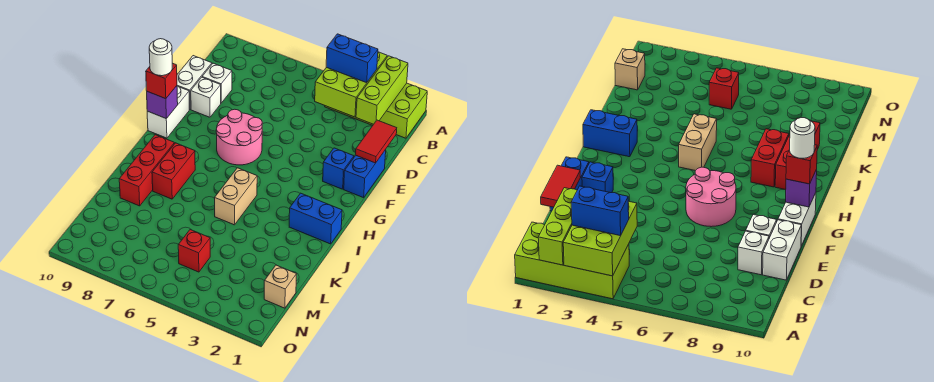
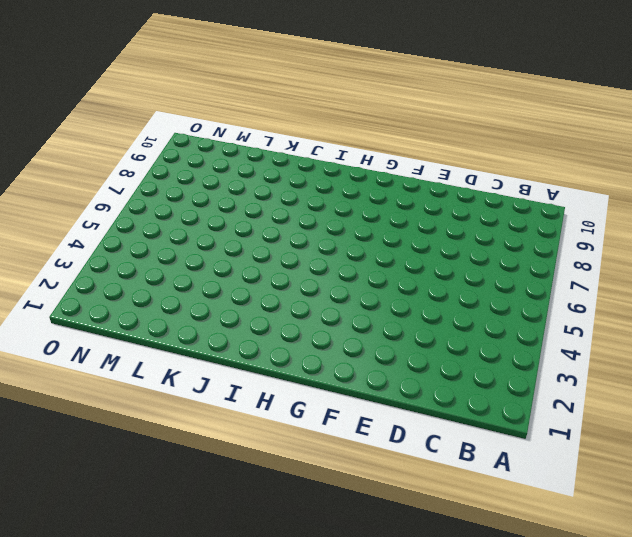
none -> lime 2x4 brick [325,83,427,138]
none -> white 1x1 brick [202,63,232,103]
none -> white 1x2 brick [177,56,212,109]

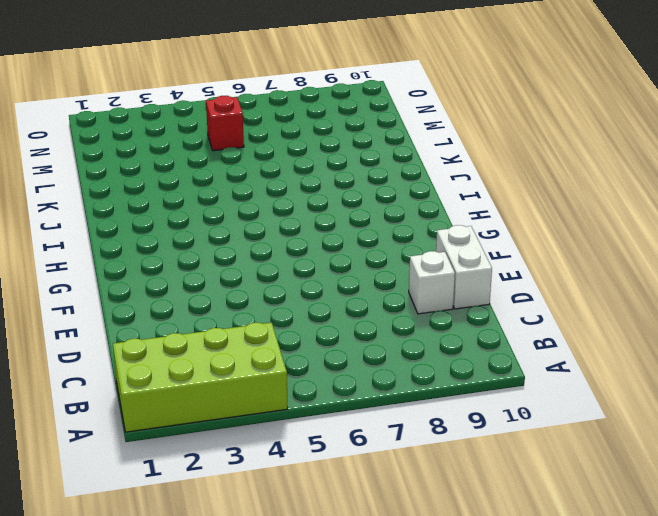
none -> blue 1x2 brick [344,150,386,198]
none -> white 1x1 brick [191,77,221,117]
none -> blue 1x1 brick [323,148,354,189]

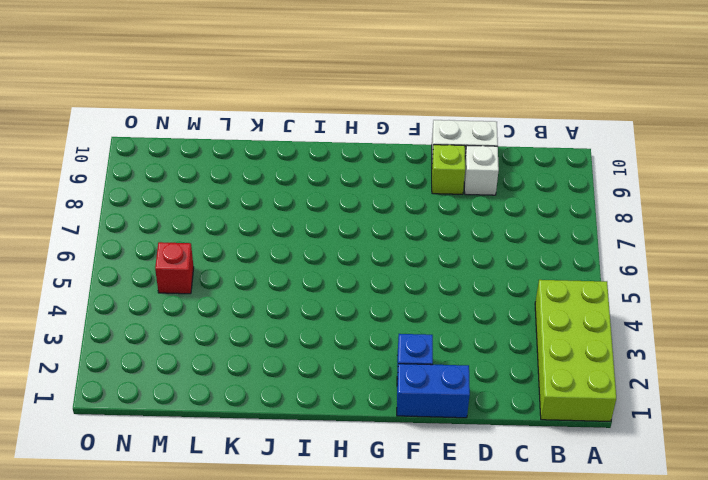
lime 1x1 brick [432,145,465,194] -> white 1x1 brick [191,77,221,117]
none -> pink 2x2 round brick [216,109,262,165]
none -> white 1x2 brick [147,86,189,138]
none -> blue 1x2 brick [289,193,342,244]

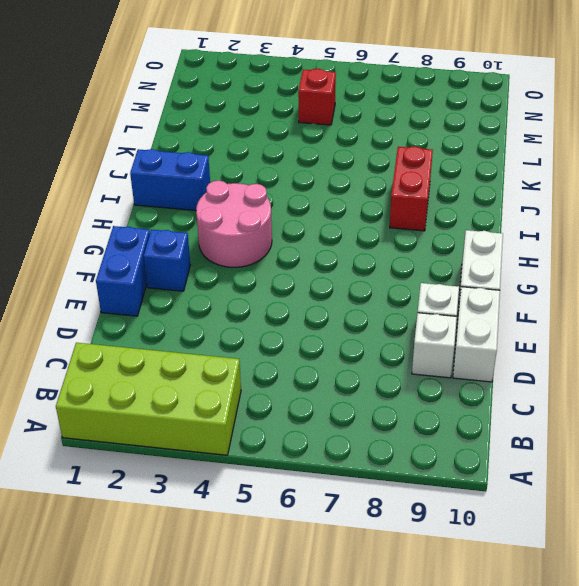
pink 2x2 round brick [196,181,272,267] -> pink 2x2 round brick moved to [216,109,262,165]
none -> tan 1x2 brick [215,168,257,225]
none -> red 1x3 brick [119,135,174,206]
none -> tan 1x1 brick [264,265,297,308]

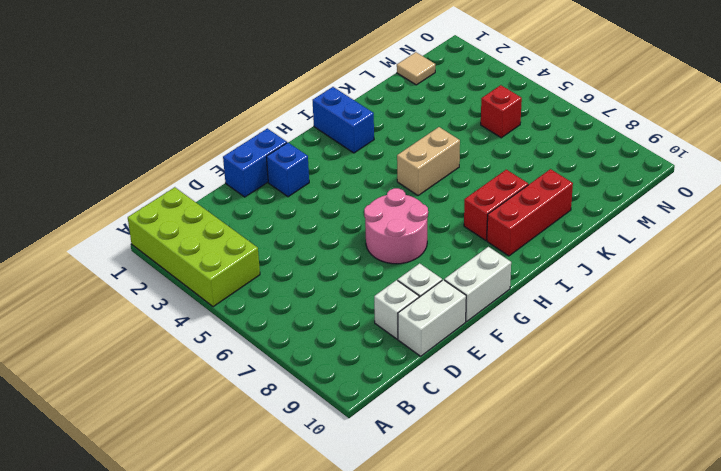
tan 1x1 tile [397,52,435,85] -> tan 1x1 brick [264,265,297,308]
none -> lime 1x3 brick [356,56,408,124]
none -> lime 2x3 brick [315,52,387,117]
none -> red 1x2 tile [355,120,397,163]

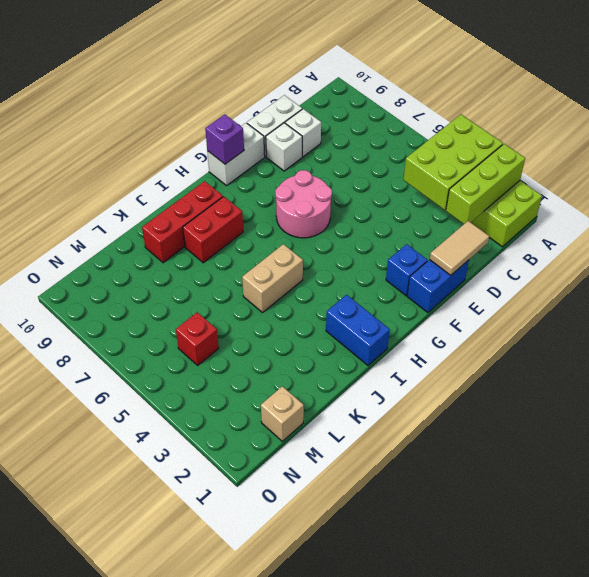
tan 1x2 tile [430,221,489,275] -> red 1x2 tile [355,120,397,163]
none -> blue 1x2 brick [326,34,378,83]
none -> red 1x1 brick [146,63,177,99]
none -> white 1x1 round brick [149,39,172,76]

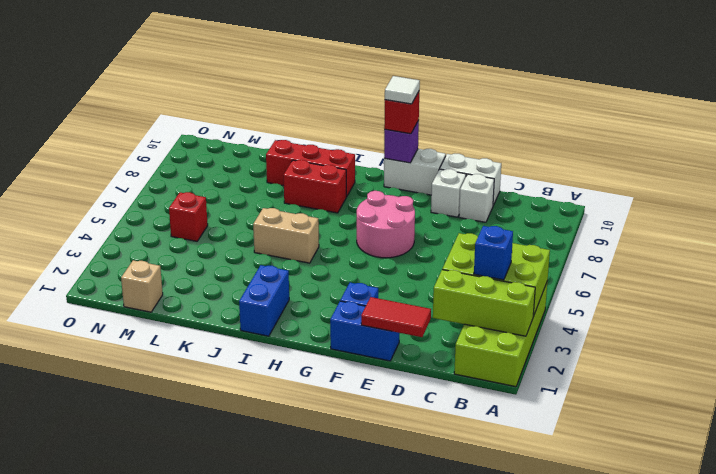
blue 1x1 brick [474,226,513,280] -> blue 1x2 brick [326,34,378,83]
white 1x1 tile [385,76,420,104] -> white 1x1 round brick [149,39,172,76]

